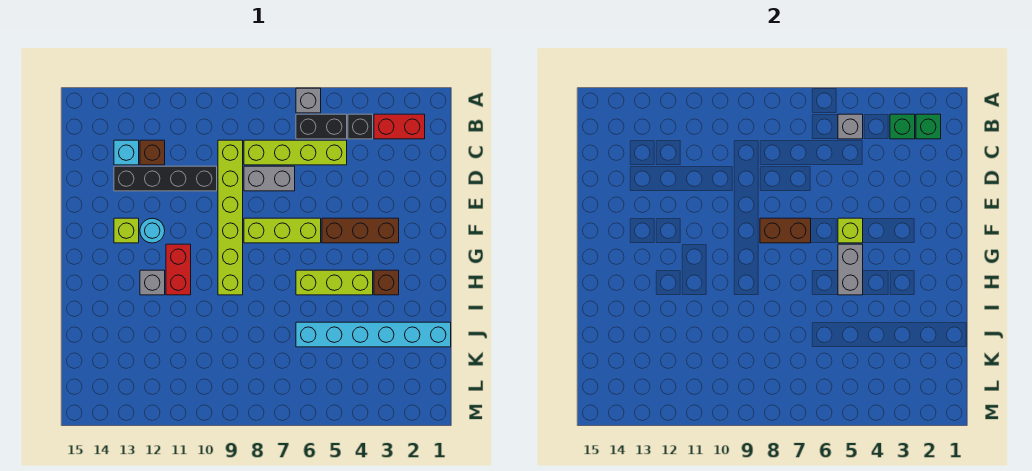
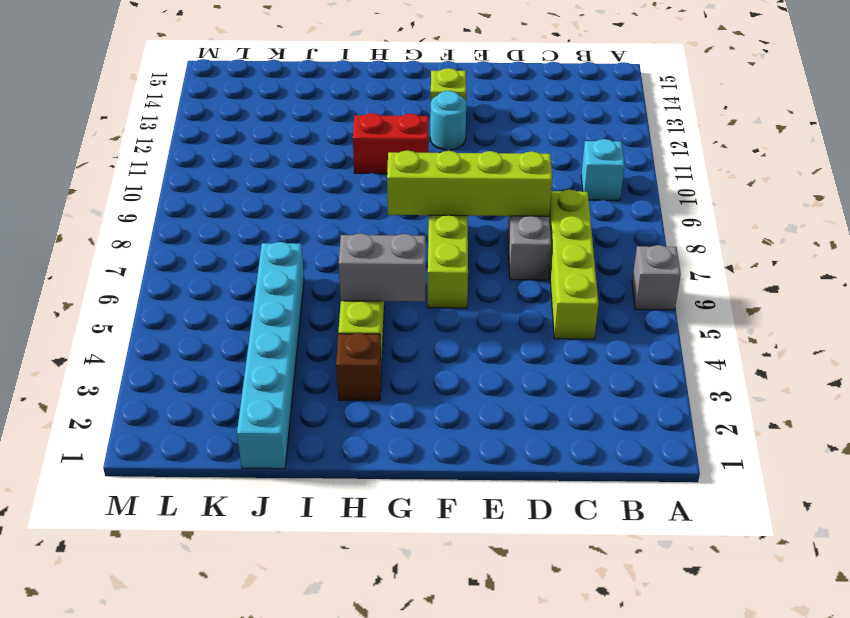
cyan 1x1 brick [581,139,625,200] -> cyan 1x1 brick moved to [114,140,139,165]
lime 1x4 brick [387,150,552,216] -> brown 1x2 brick [760,218,811,243]
none -> red 1x2 brick [374,114,425,139]
none -> black 1x1 brick [348,114,373,139]
none -> black 1x2 brick [296,114,347,139]

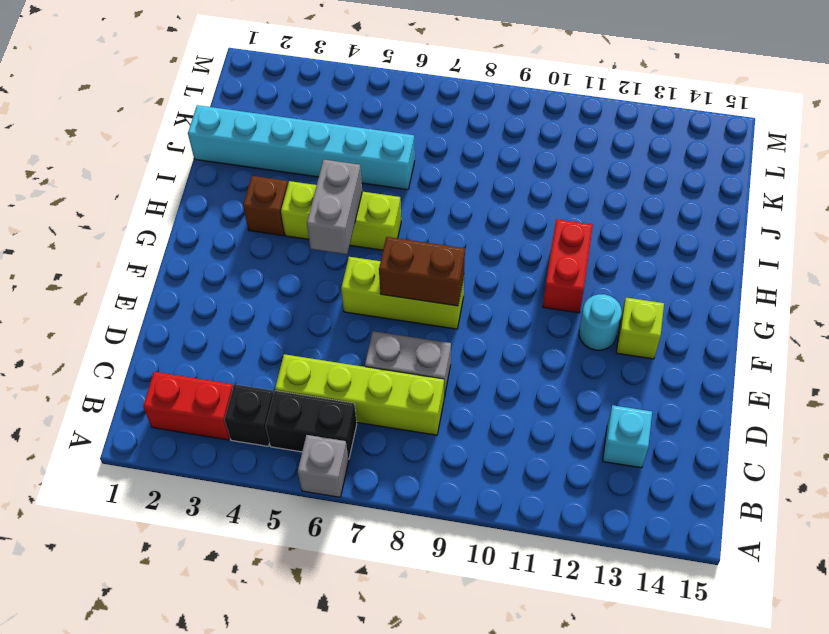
none -> lime 1x6 brick [218,140,243,295]
none -> brown 1x1 brick [140,140,165,165]
none -> black 1x4 brick [114,166,217,191]

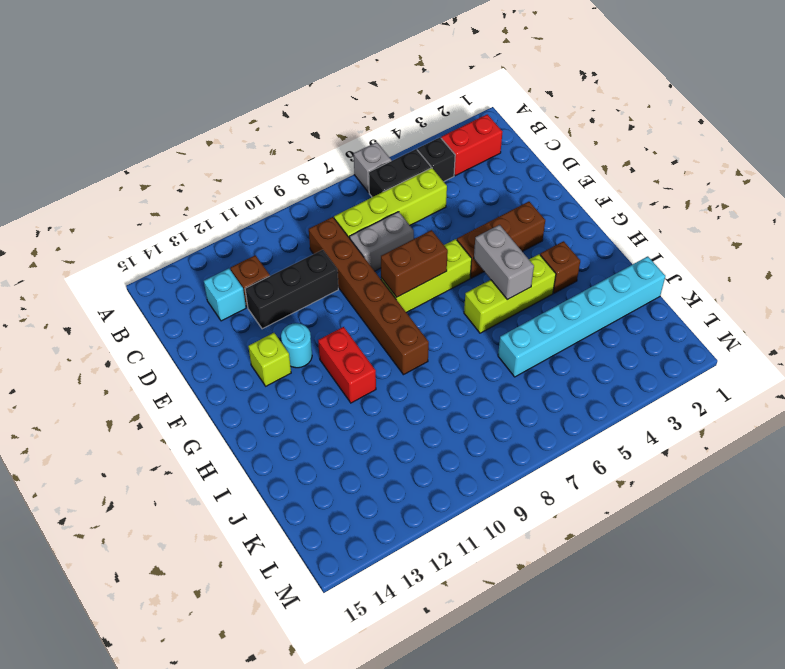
brown 1x6 brick [309,217,429,375] -> lime 1x6 brick [218,140,243,295]
black 1x3 brick [245,250,338,329] -> black 1x4 brick [114,166,217,191]
none -> grey 1x1 brick [140,270,165,295]
none -> green 1x1 brick [916,114,941,139]
none -> green 1x1 brick [890,114,915,139]

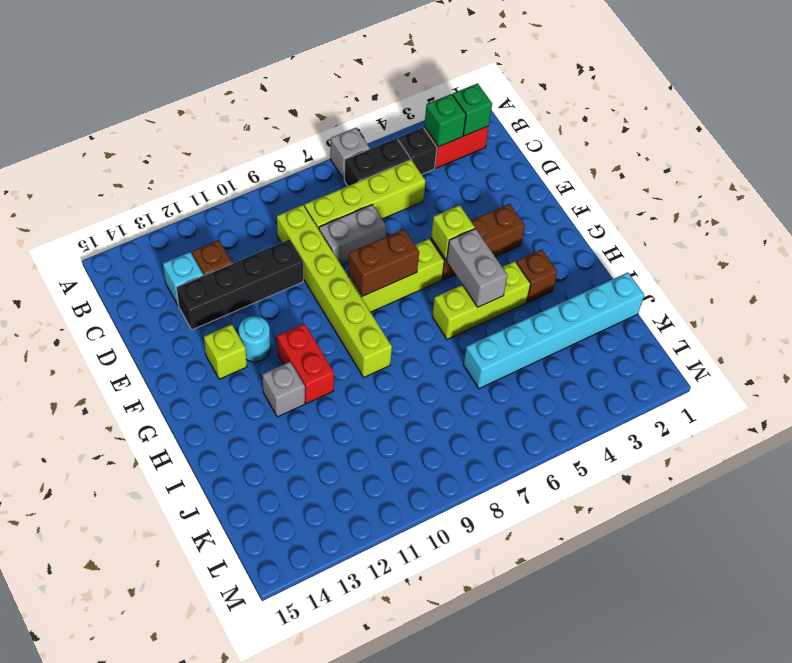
none -> grey 1x1 brick [838,114,863,139]

